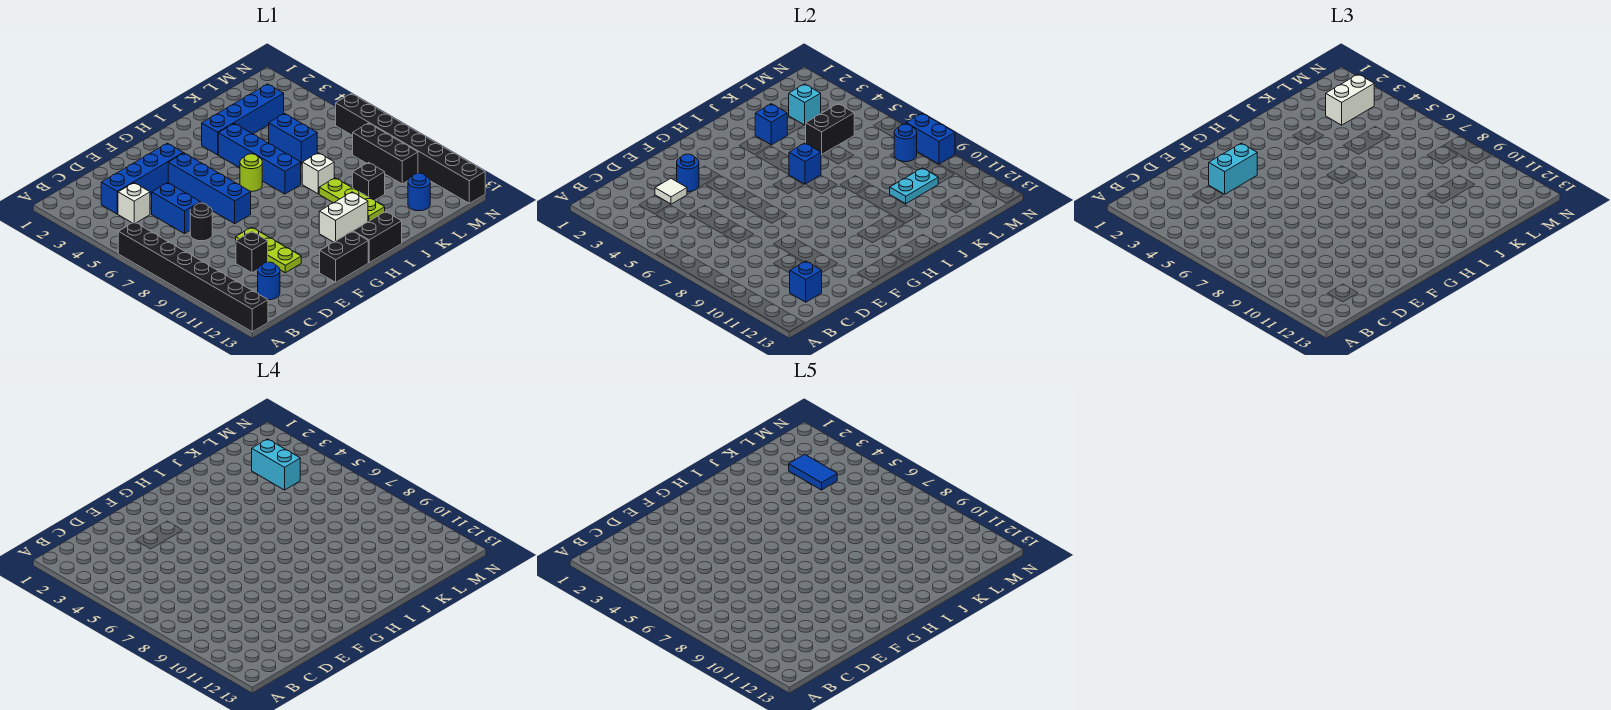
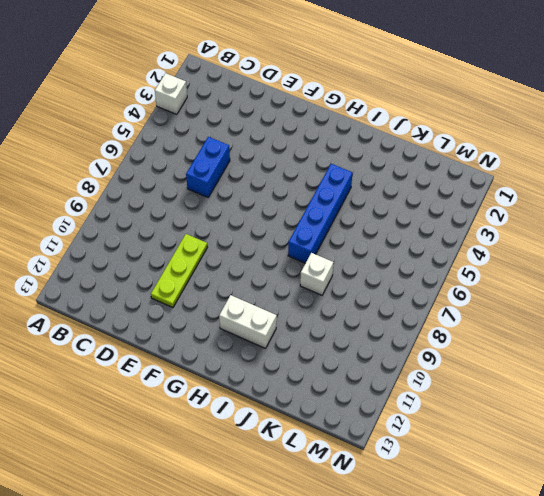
white 1x1 brick [155,73,187,114] -> white 1x1 brick moved to [118,183,150,223]
none -> black 1x8 brick [118,222,268,332]
none -> blue 1x4 brick [101,143,183,214]
none -> blue 1x1 round brick [258,262,280,300]
none -> black 1x1 round brick [190,203,212,241]

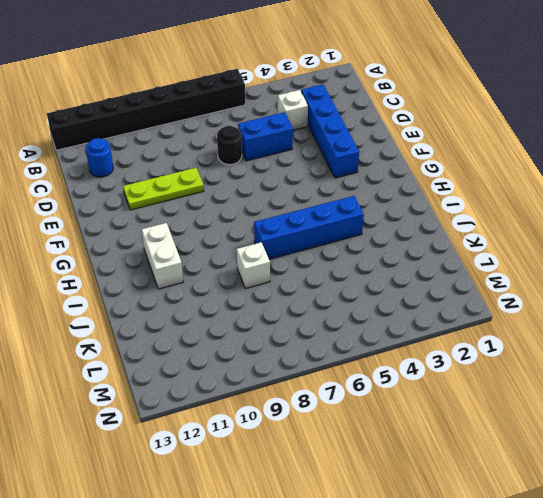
none -> black 1x1 brick [236,232,268,273]
none -> blue 1x4 brick [168,153,251,223]
none -> black 1x2 brick [320,231,368,282]
none -> lime 1x1 round brick [240,154,262,191]

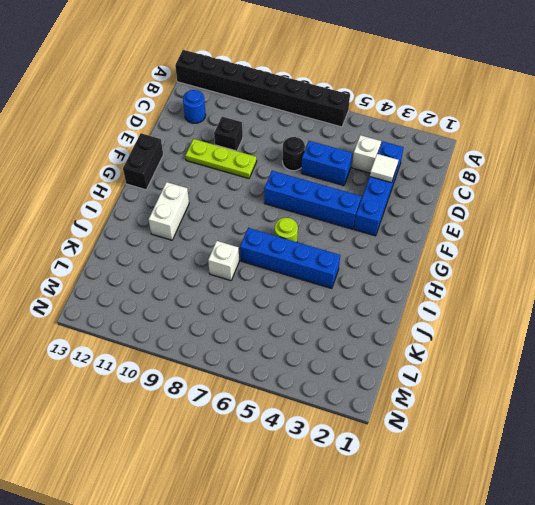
none -> black 1x2 brick [353,212,402,263]
none -> blue 1x4 brick [202,84,284,155]
none -> lime 1x3 plate [319,178,385,222]
none -> blue 1x2 brick [269,114,317,164]

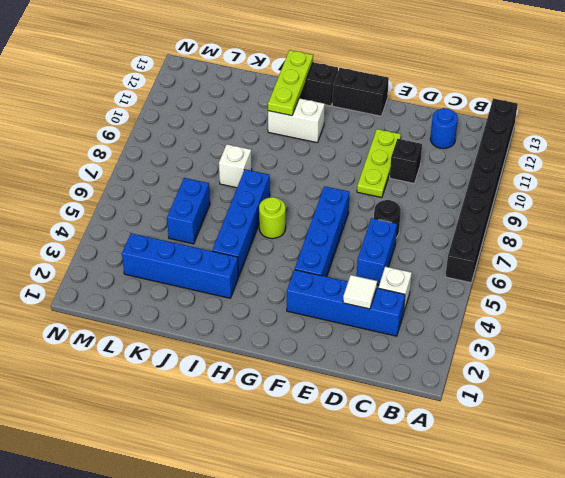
lime 1x3 plate [268,50,313,116] -> lime 1x3 plate moved to [319,178,385,222]
none -> black 1x1 brick [353,162,385,200]
none -> blue 1x1 round brick [408,173,430,211]
none -> black 1x3 brick [353,123,418,184]
none -> black 1x8 brick [336,94,485,203]

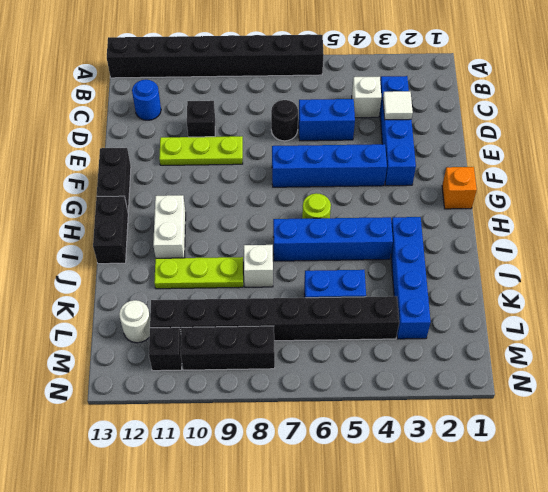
orange 1x1 brick [442,167,477,209] -> none
black 1x8 brick [150,296,399,341] -> black 1x8 brick moved to [336,94,485,203]
white 1x1 round brick [119,300,150,343] -> blue 1x1 round brick [408,173,430,211]
black 1x1 brick [149,327,182,371] -> black 1x1 brick moved to [353,162,385,200]
none -> blue 1x1 brick [790,261,822,302]
none -> blue 1x1 round brick [677,154,699,192]
none -> blue 1x1 brick [789,143,821,184]
none -> blue 1x1 brick [755,104,787,145]

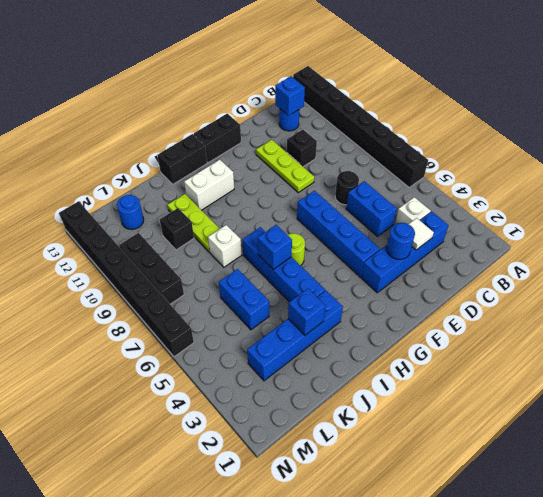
none -> black 1x2 brick [806,104,854,155]
none -> cyan 1x2 plate [890,168,938,204]
none -> cyan 1x1 brick [789,84,821,125]
none -> blue 1x1 round brick [894,124,917,162]

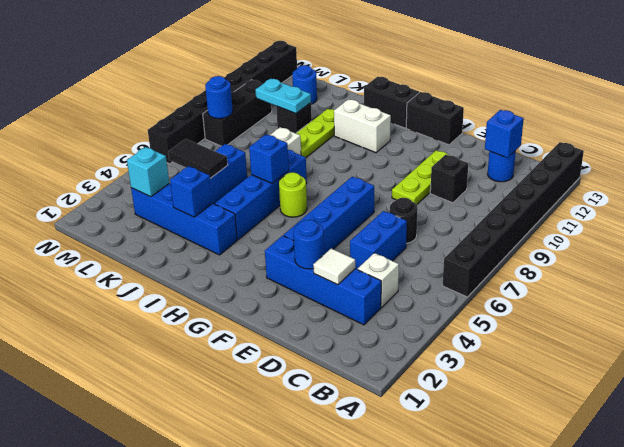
black 1x2 tile [168,139,228,178] -> black 1x2 brick [806,104,854,155]
none -> blue 1x2 brick [906,113,955,164]
none -> cyan 1x2 brick [1209,143,1257,194]
none -> white 1x2 brick [1326,74,1374,125]
none -> cyan 1x2 brick [252,439,300,490]

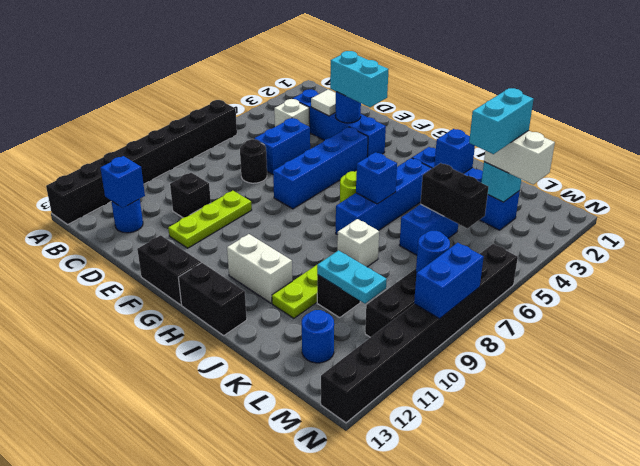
none -> blue 1x2 tile [789,454,837,490]

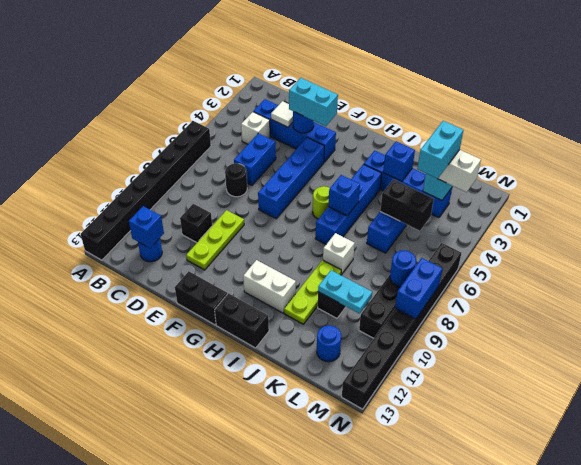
none -> blue 1x2 tile [789,454,837,490]

